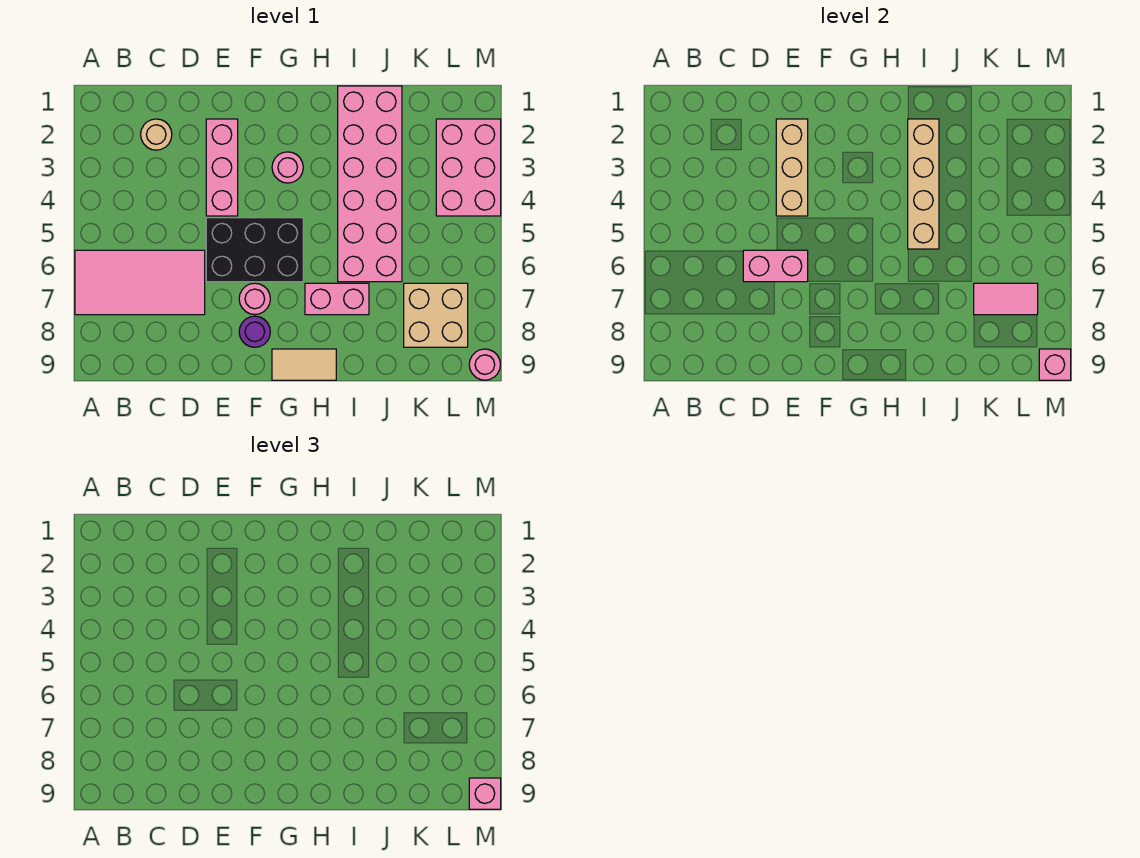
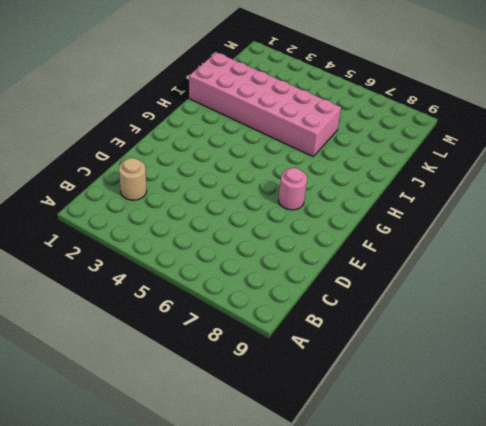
none -> pink 2x4 tile [75,250,205,315]
none -> pink 1x3 brick [206,119,238,216]
none -> black 2x3 brick [206,218,303,282]

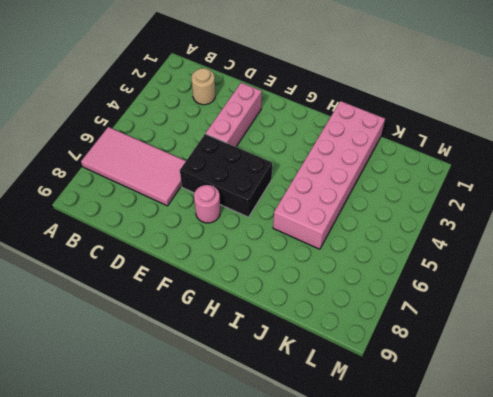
none -> purple 1x1 round brick [239,316,270,347]
none -> pink 1x1 round brick [272,152,303,183]
none -> tan 1x2 tile [272,349,336,380]

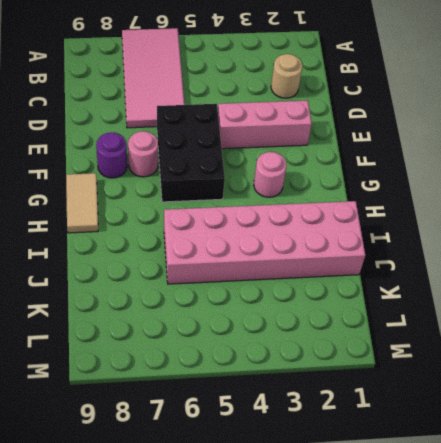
none -> pink 1x2 brick [305,283,369,315]
none -> tan 2x2 brick [404,283,468,347]
none -> pink 2x3 brick [436,119,501,216]

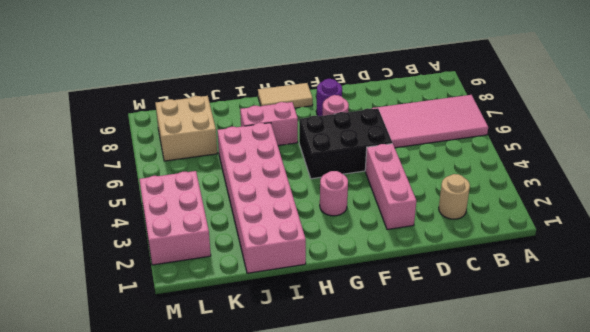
none -> pink 1x1 round brick [469,349,500,380]
none -> pink 1x2 brick [743,250,808,282]
none -> tan 1x3 brick [776,119,808,216]

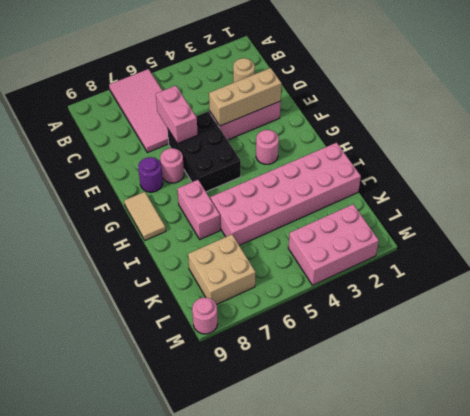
none -> tan 1x4 brick [908,119,939,249]
none -> pink 1x2 tile [974,283,1038,315]
none -> pink 1x1 brick [1039,349,1071,380]

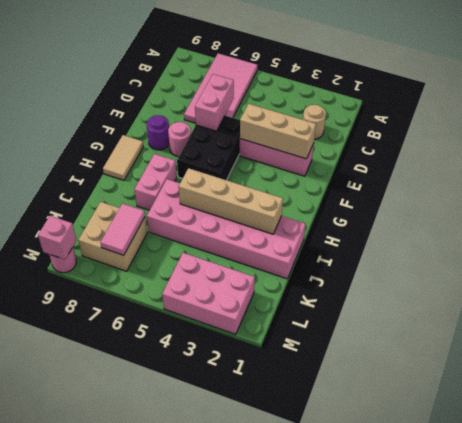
none -> pink 1x1 round brick [272,152,303,183]
none -> pink 1x1 brick [469,778,501,809]

